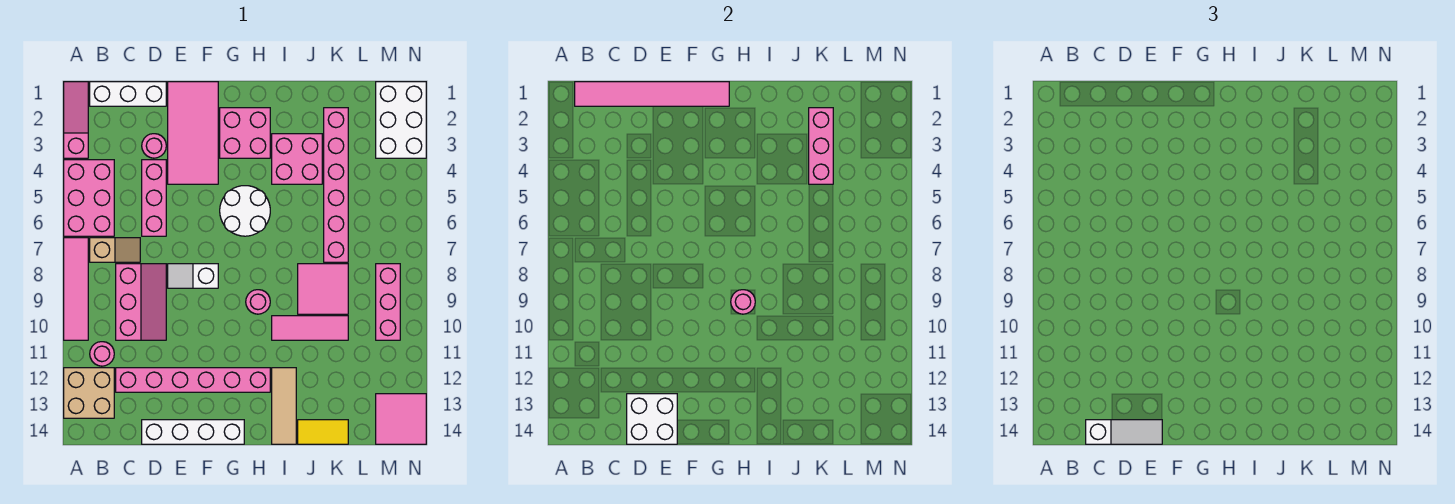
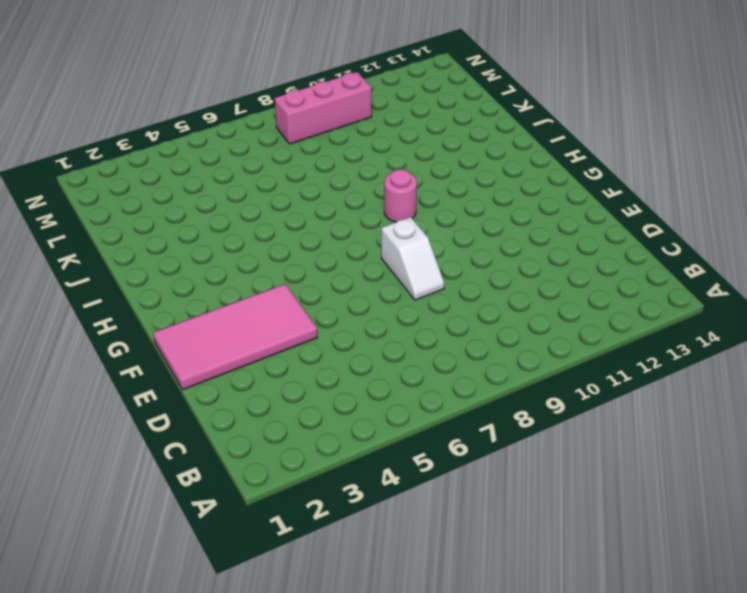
none -> pink 1x3 slope [64,82,88,158]
none -> pink 2x3 brick [64,160,114,236]
none -> pink 1x4 tile [64,238,88,340]
none -> tan 2x2 brick [64,368,114,418]

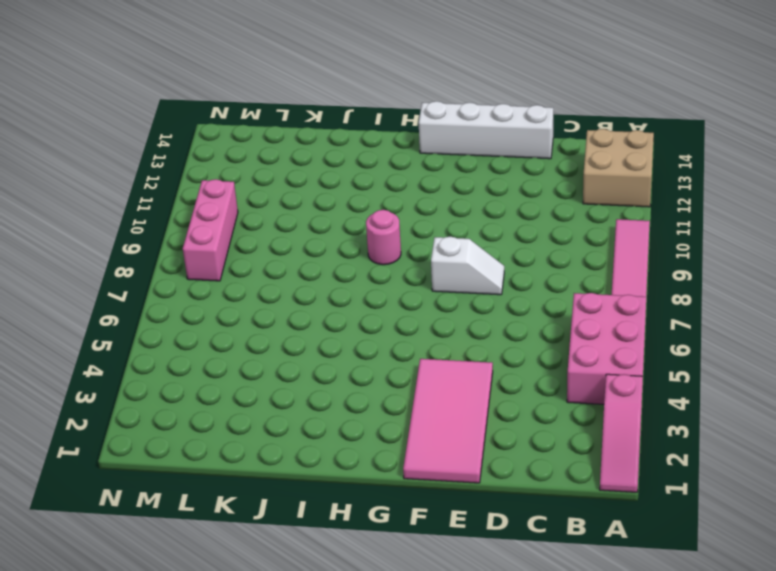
none -> white 1x3 brick [90,82,166,106]
none -> tan 1x2 slope [90,238,140,262]
none -> pink 1x1 round brick [90,342,114,366]
none -> pink 2x3 slope [116,264,166,340]

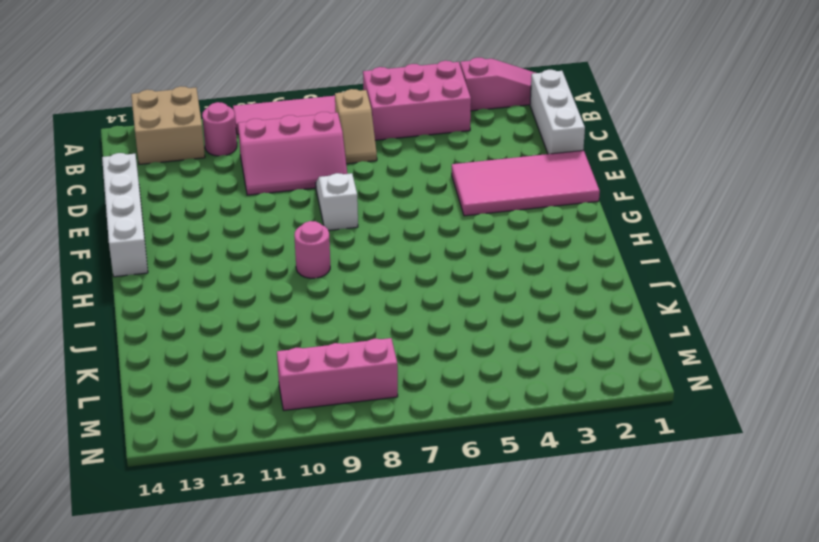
none -> pink 1x6 brick [116,368,270,392]
none -> pink 1x1 round brick [142,134,166,158]
none -> pink 1x3 brick [142,160,166,236]
none -> pink 2x2 brick [220,108,270,158]

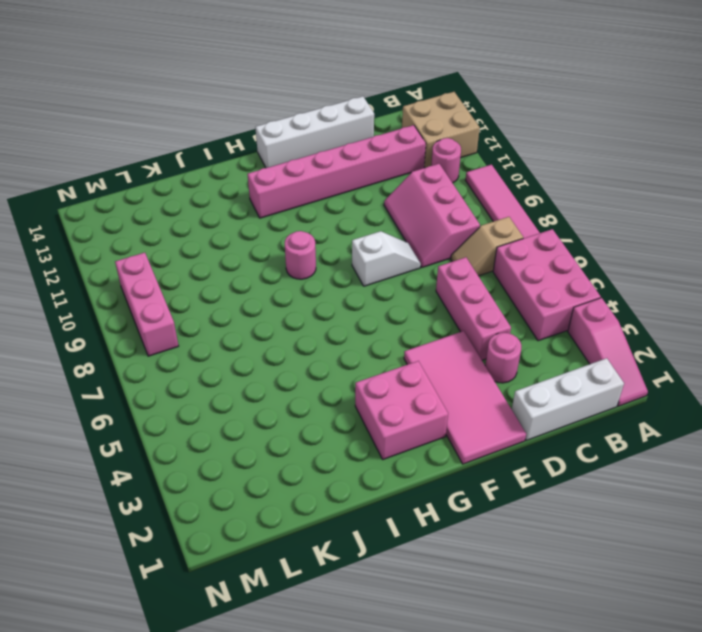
none -> white 2x2 round brick [220,186,270,236]
none -> pink 2x2 brick [272,134,322,184]
none -> pink 1x3 tile [272,316,348,340]
none -> tan 1x3 tile [272,368,296,444]

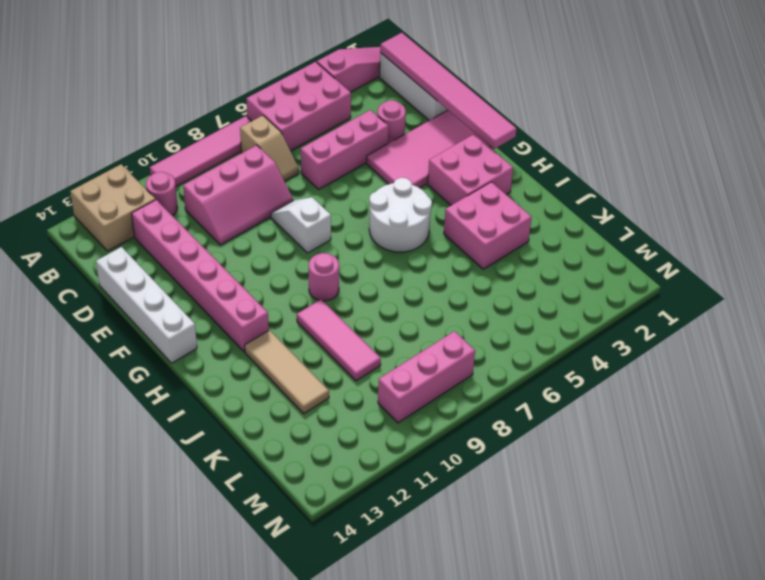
tan 1x3 tile [245,330,329,414] -> tan 1x3 tile turned to [272,368,296,444]
none -> pink 2x2 tile [298,264,348,314]
none -> yellow 1x2 tile [298,420,348,444]
none -> pink 1x6 brick [324,108,348,262]
none -> white 2x3 brick [376,82,426,158]

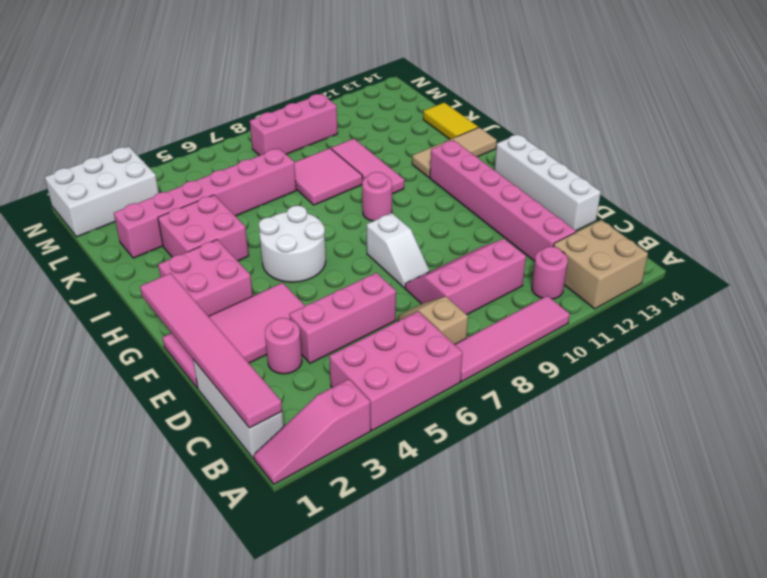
none -> pink 2x2 tile [376,394,426,444]
none -> white 2x2 brick [627,394,677,444]
none -> pink 1x1 round brick [731,290,755,314]
none -> pink 1x3 brick [809,108,833,184]

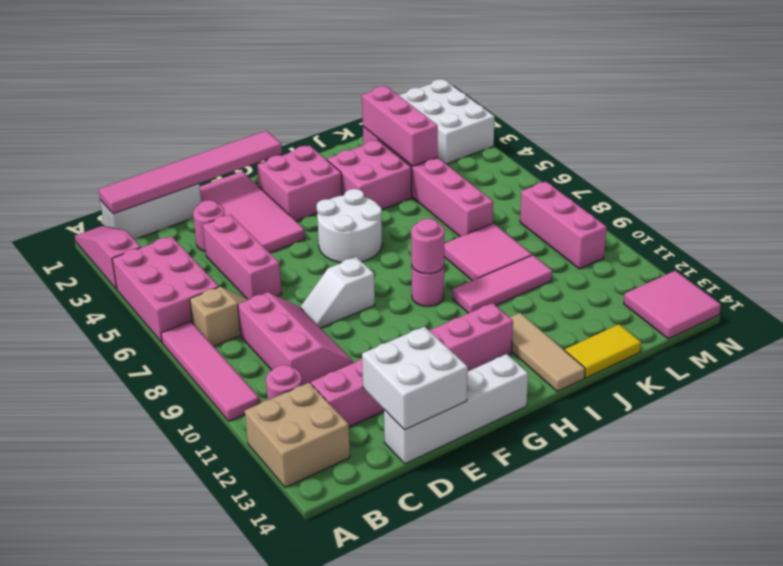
none -> white 1x3 slope [1086,420,1162,444]

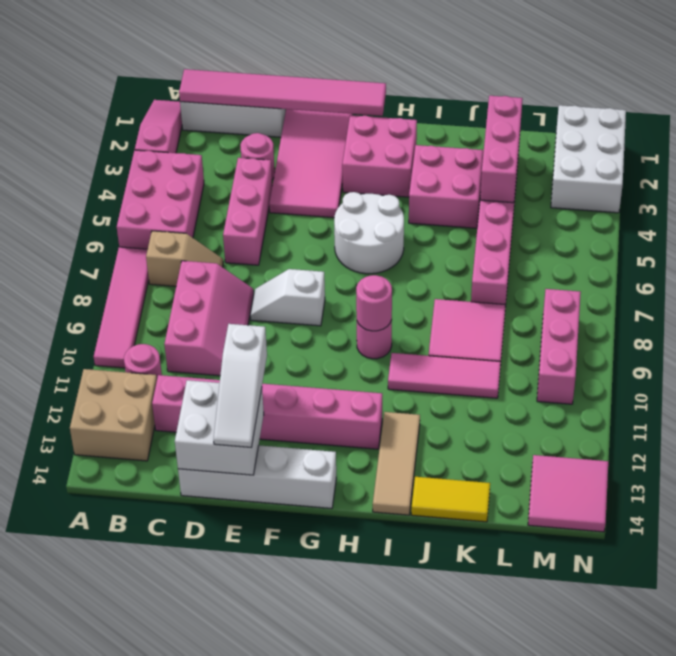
white 1x3 slope [214,324,267,448] -> white 1x3 slope turned to [1086,420,1162,444]

